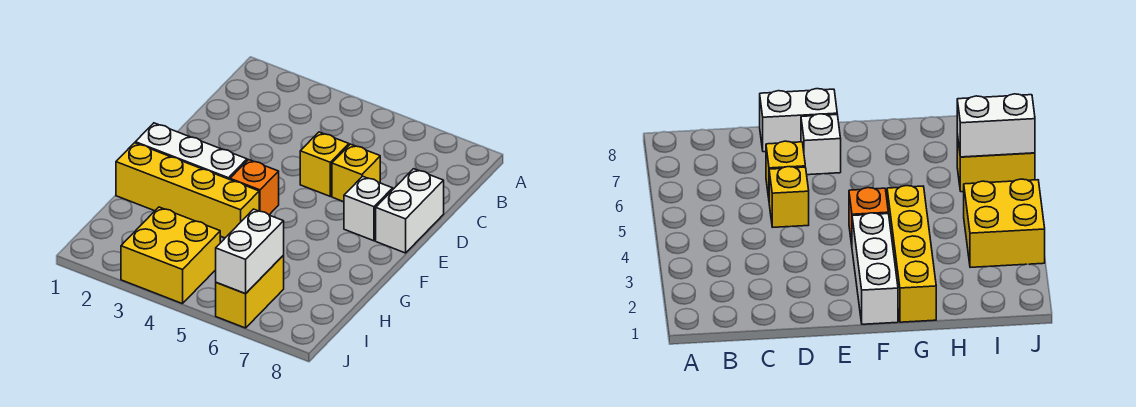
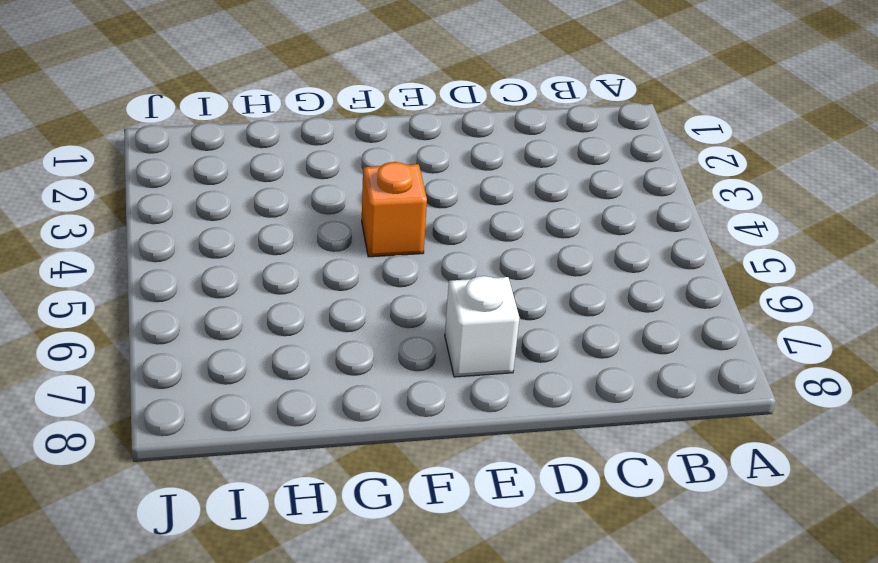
none -> yellow 1x1 brick [300,132,349,196]
none -> yellow 1x1 brick [332,144,380,202]

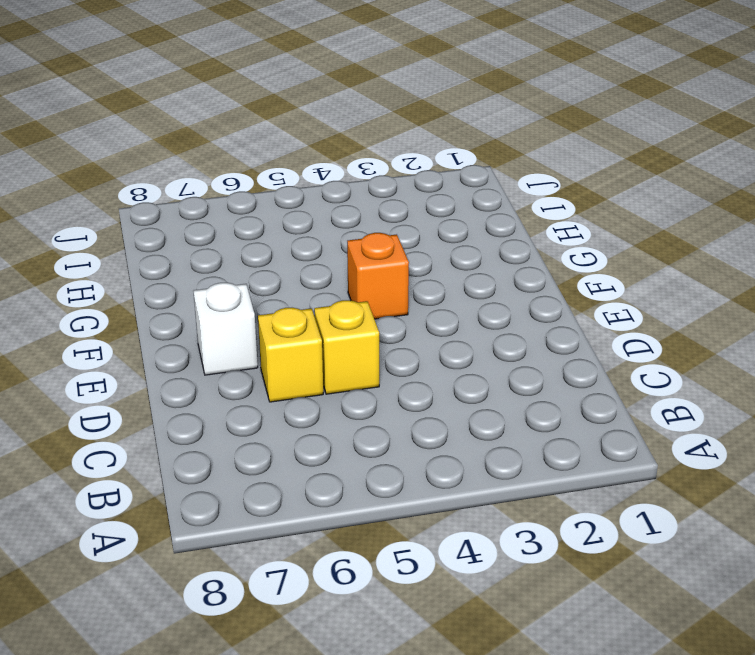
none -> white 1x2 brick [376,169,444,253]
none -> white 1x3 brick [135,123,247,180]

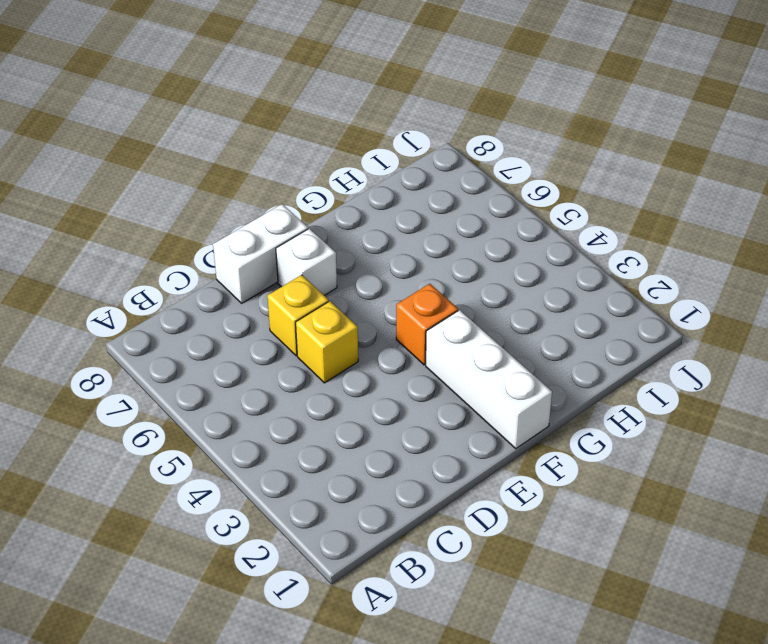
none -> yellow 1x4 brick [116,143,259,238]
none -> yellow 2x2 brick [121,207,220,304]

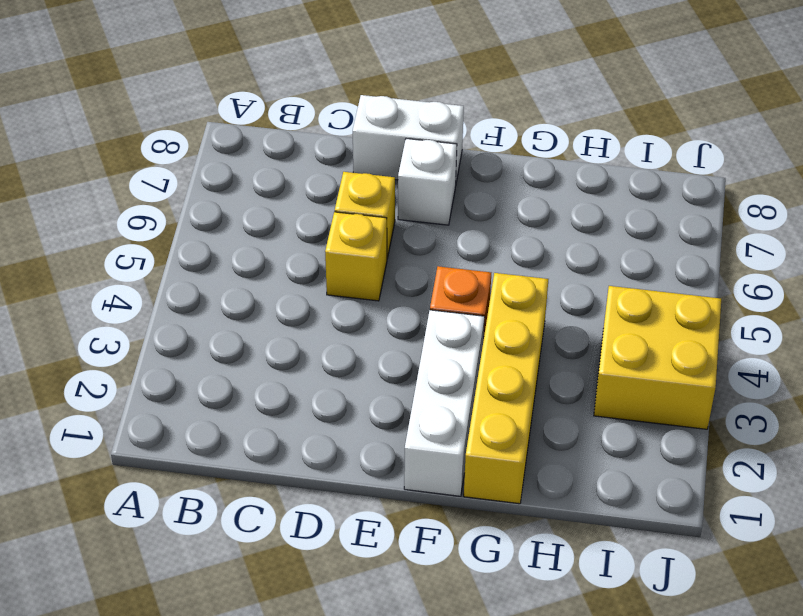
none -> yellow 1x2 brick [216,256,284,328]
none -> white 1x2 brick [216,209,284,294]

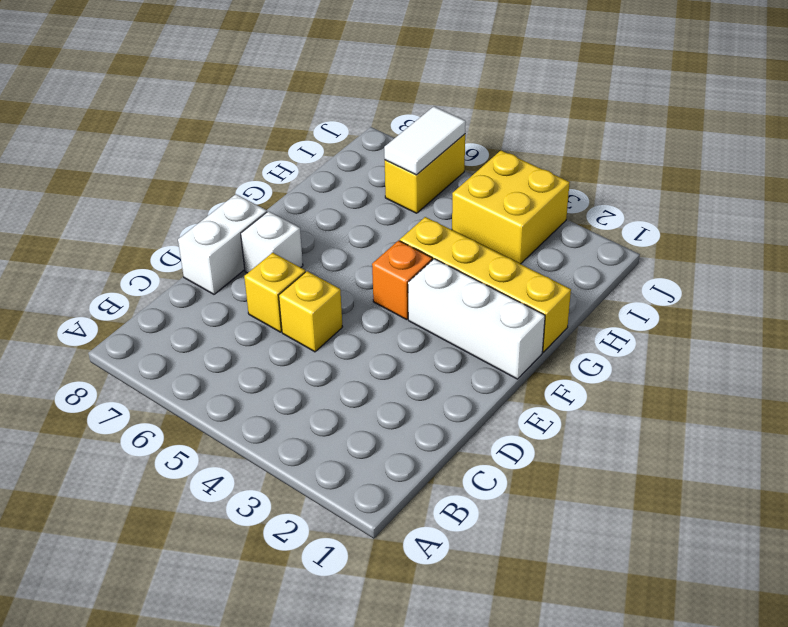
white 1x2 tile [384,106,466,175] -> white 1x2 brick [216,209,284,294]

